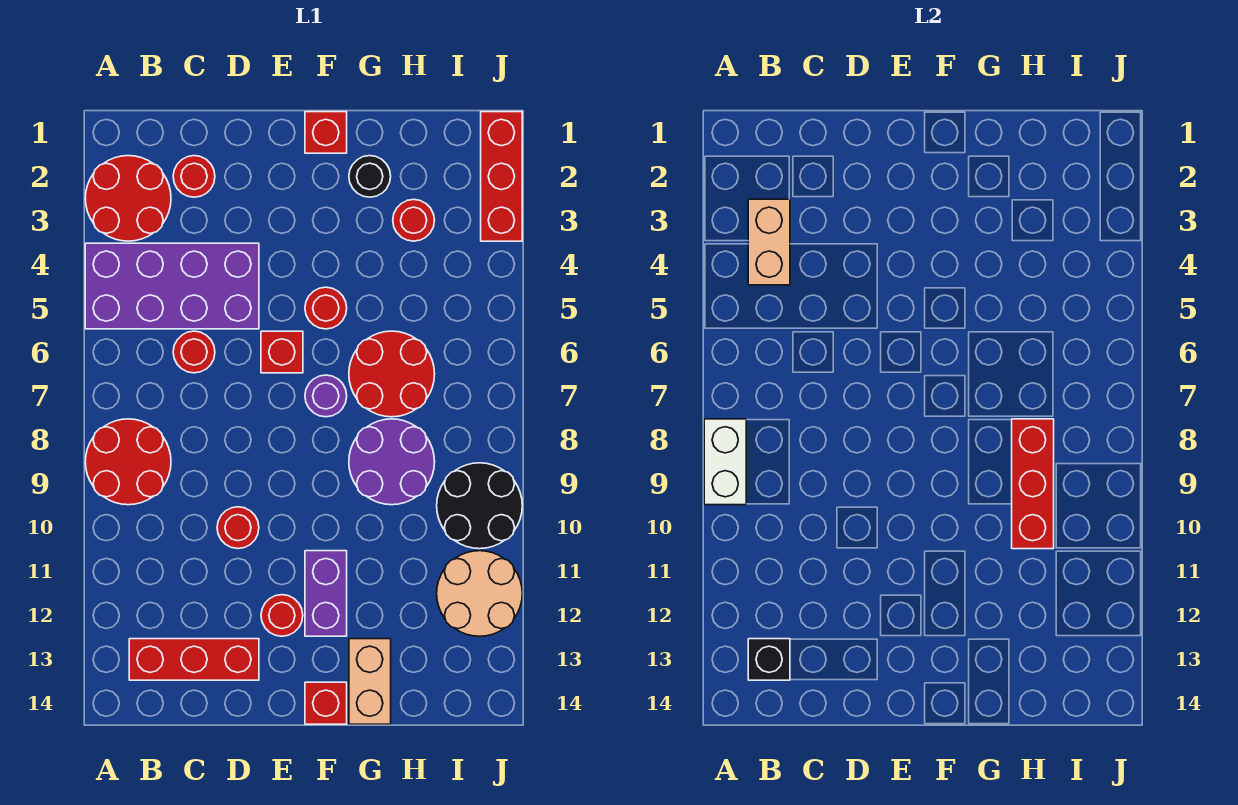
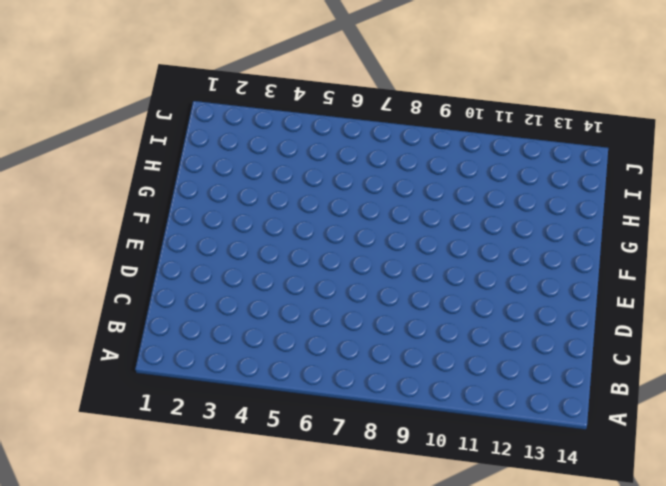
none -> red 2x2 round brick [85,156,171,241]
none -> purple 2x4 brick [85,243,259,329]
none -> red 2x2 round brick [85,419,171,505]

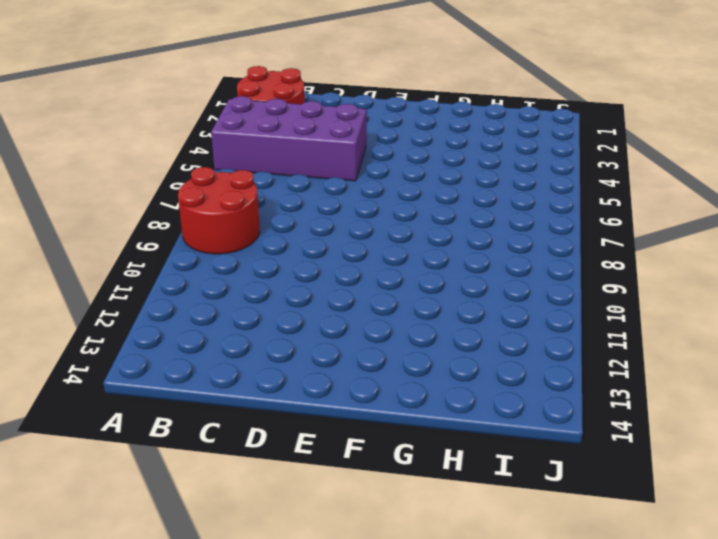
none -> red 1x3 brick [129,639,259,680]
none -> red 1x1 round brick [173,156,215,197]
none -> red 1x1 round brick [173,331,215,373]

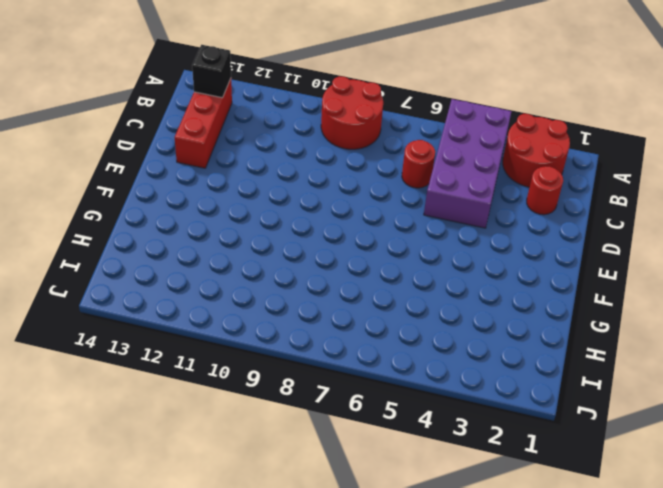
none -> red 1x1 round brick [217,507,259,549]
none -> red 1x1 brick [261,331,303,373]
none -> red 1x1 round brick [261,595,303,636]

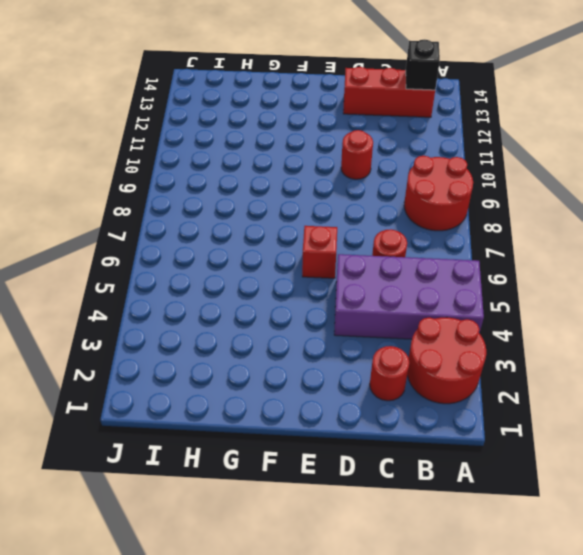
none -> red 1x1 round brick [261,595,303,636]
none -> red 1x1 brick [305,112,347,153]
none -> red 1x1 round brick [305,287,347,329]

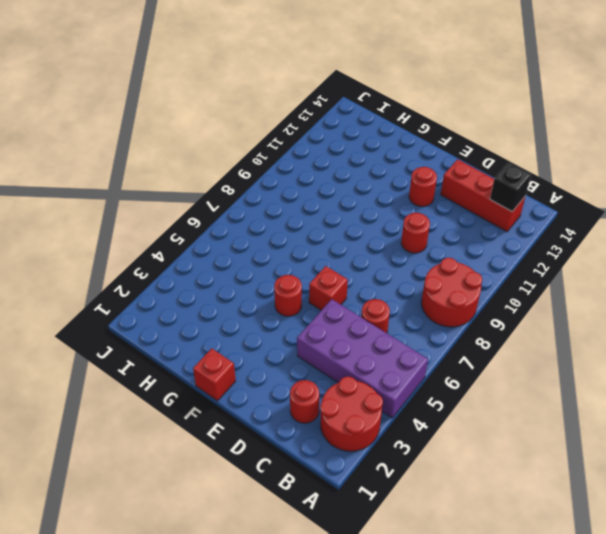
none -> purple 1x1 round brick [305,375,347,417]
none -> purple 1x2 brick [305,551,347,636]
none -> red 1x1 brick [305,682,347,724]

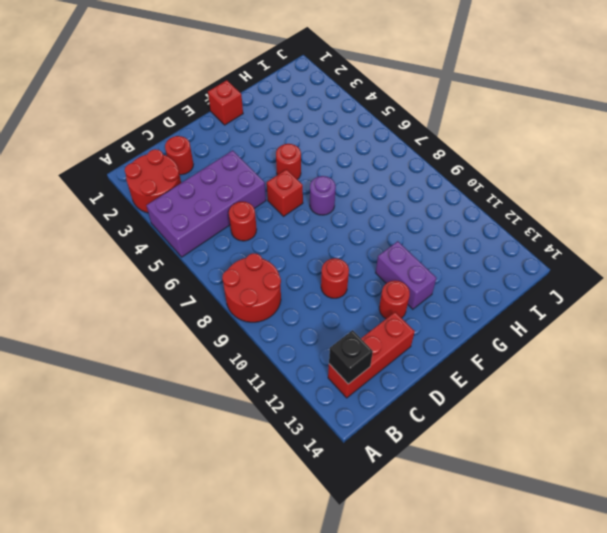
none -> red 1x1 brick [305,682,347,724]
none -> black 1x1 round brick [349,156,391,197]
none -> red 2x2 round brick [349,331,435,417]

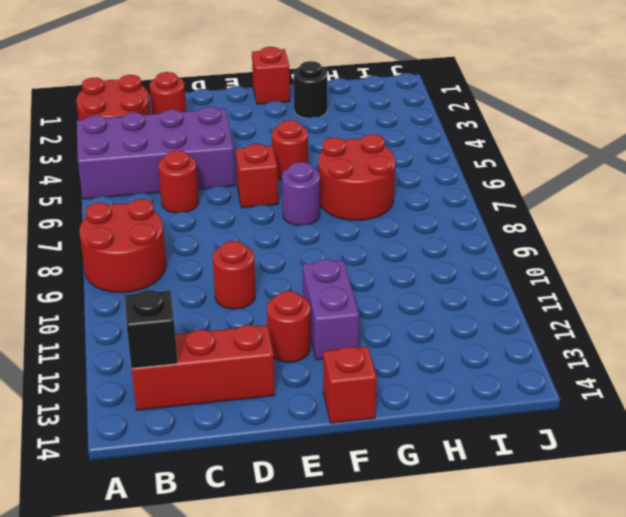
none -> purple 2x2 round brick [349,419,435,505]
none -> tan 1x2 brick [349,639,391,724]
none -> red 1x1 round brick [393,199,435,241]

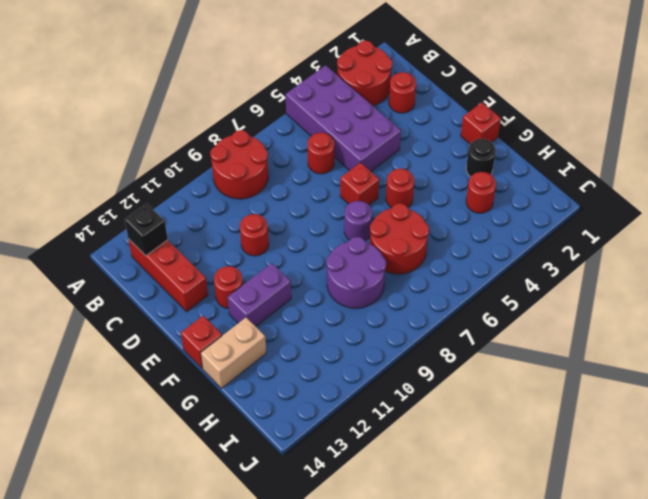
none -> black 2x2 round brick [437,463,522,549]
none -> tan 2x2 round brick [437,551,522,636]
none -> red 1x3 brick [481,112,522,241]

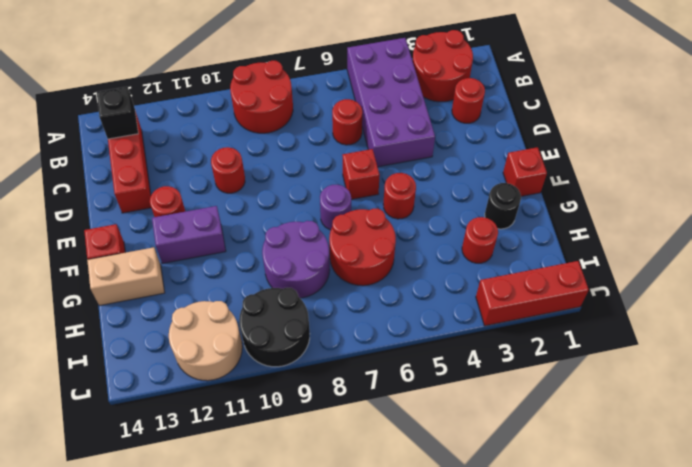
none -> white 1x2 brick [704,419,746,505]
none -> tan 1x2 brick [748,199,790,285]
none -> red 1x3 brick [1012,419,1054,549]

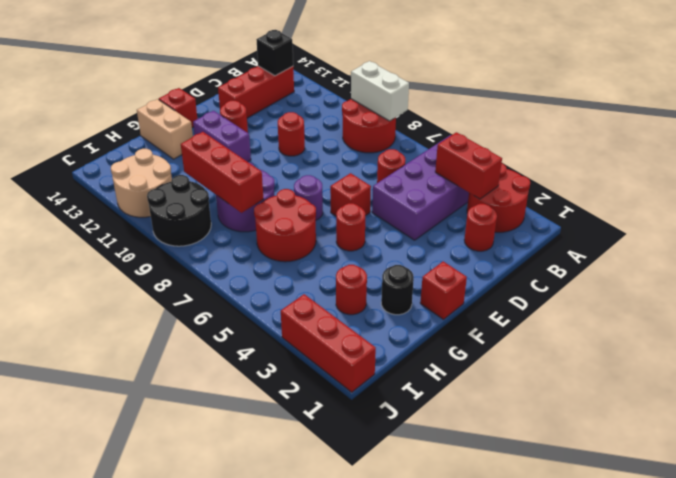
red 1x2 brick [435,132,502,199] -> tan 1x2 brick [748,199,790,285]

